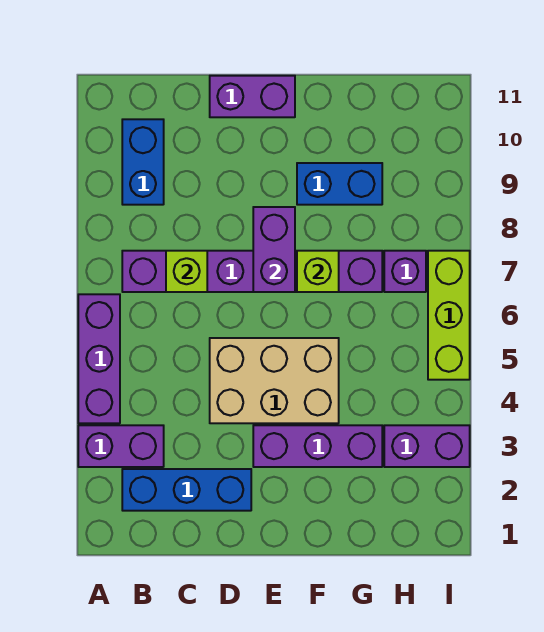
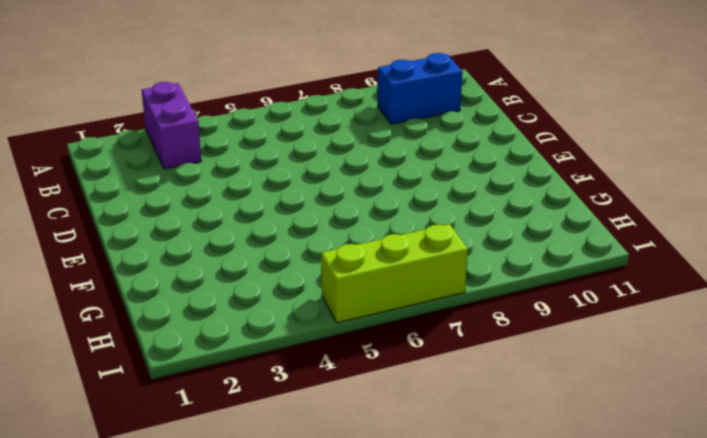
none -> purple 1x3 brick [78,294,120,423]
none -> blue 1x3 brick [122,469,251,511]
none -> purple 1x6 brick [122,251,382,292]

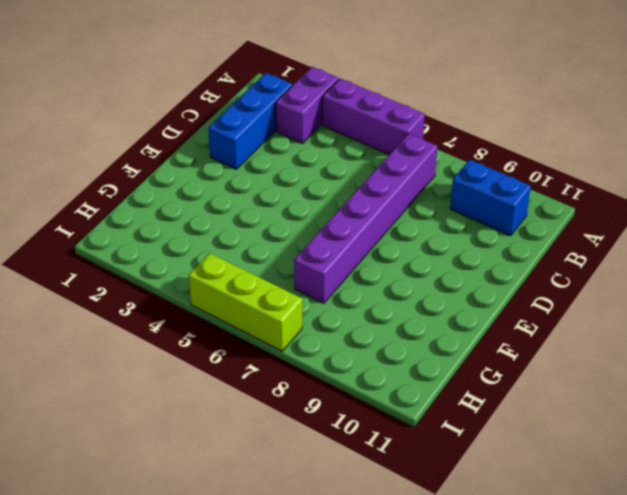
none -> tan 2x3 brick [210,338,339,423]
none -> purple 1x2 brick [210,76,295,117]
none -> purple 1x3 brick [253,425,382,467]

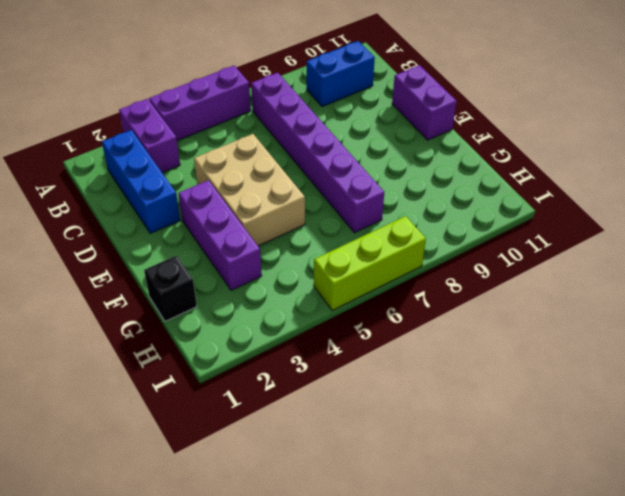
black 1x1 brick [144,256,197,321] -> none
none -> blue 1x2 brick [297,163,382,205]
none -> purple 1x2 brick [384,425,470,467]
none -> purple 1x1 brick [384,251,426,292]

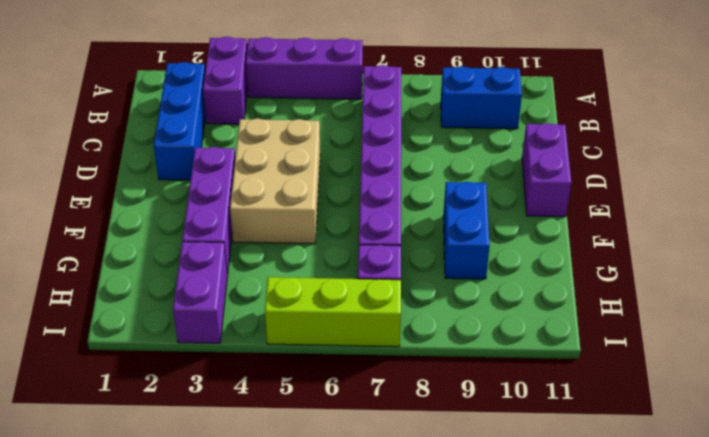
none -> lime 1x1 brick [166,251,207,292]
none -> purple 1x2 brick [253,207,295,292]
none -> lime 1x1 brick [297,251,339,292]

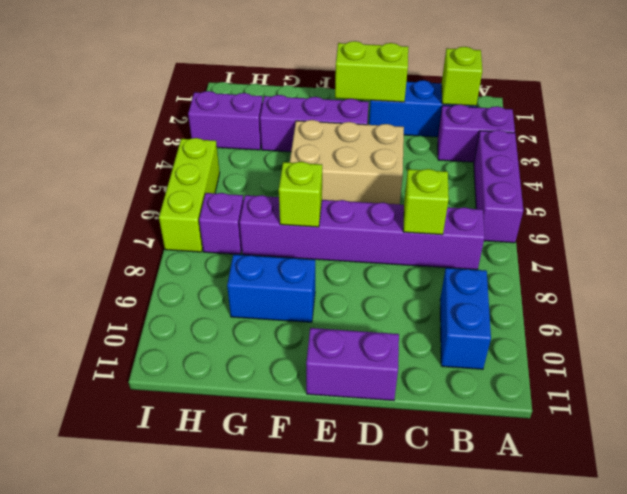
lime 1x1 brick [442,47,482,106] -> none
lime 1x2 brick [335,41,408,102] -> none
none -> purple 1x2 brick [253,207,295,292]

